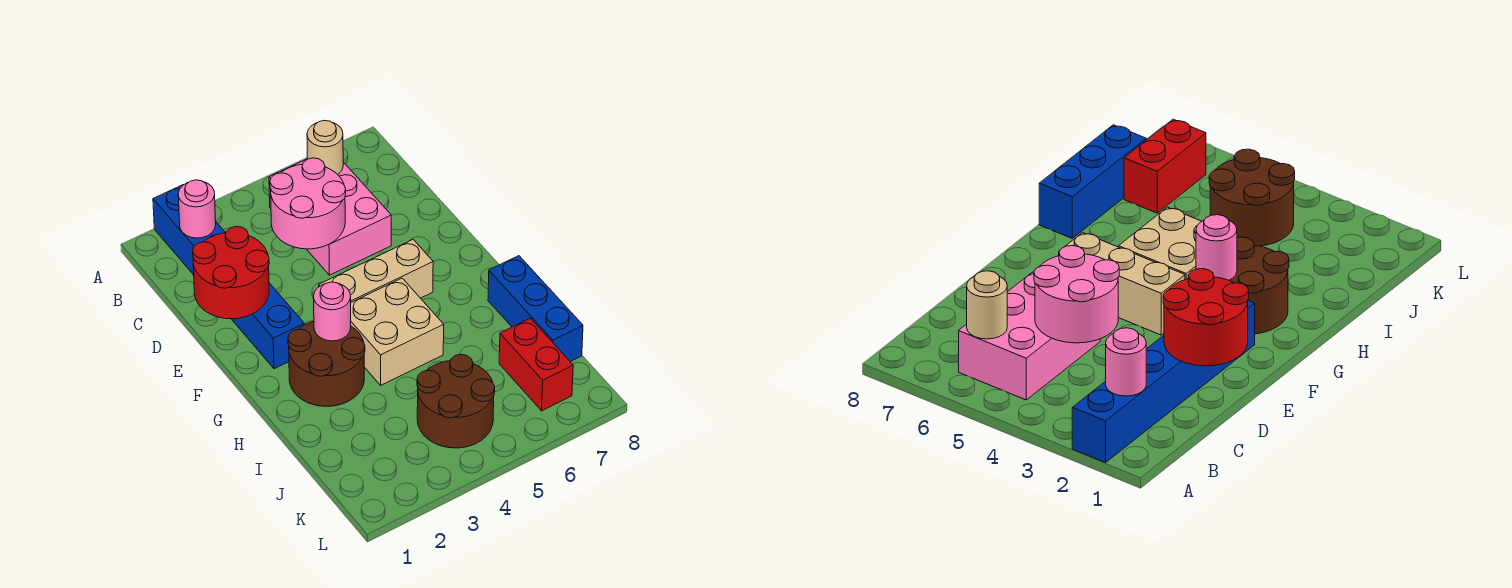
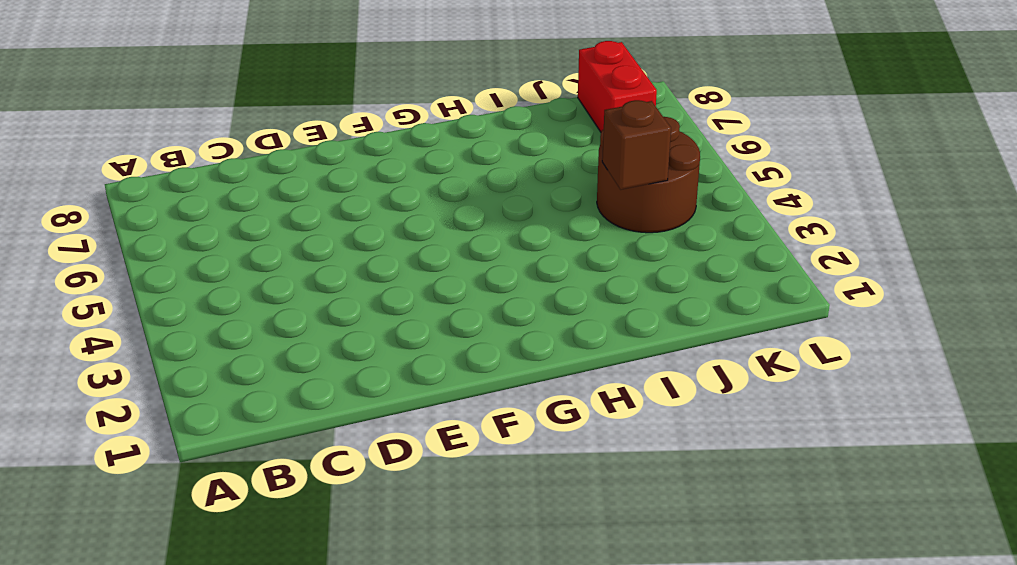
brown 1x1 brick [602,100,671,190] -> none
red 1x2 brick [578,41,657,132] -> red 1x2 brick turned to [499,318,573,411]
none -> blue 1x6 brick [153,185,304,369]
none -> pink 2x3 brick [269,159,391,275]
none -> tan 1x3 brick [319,240,433,302]

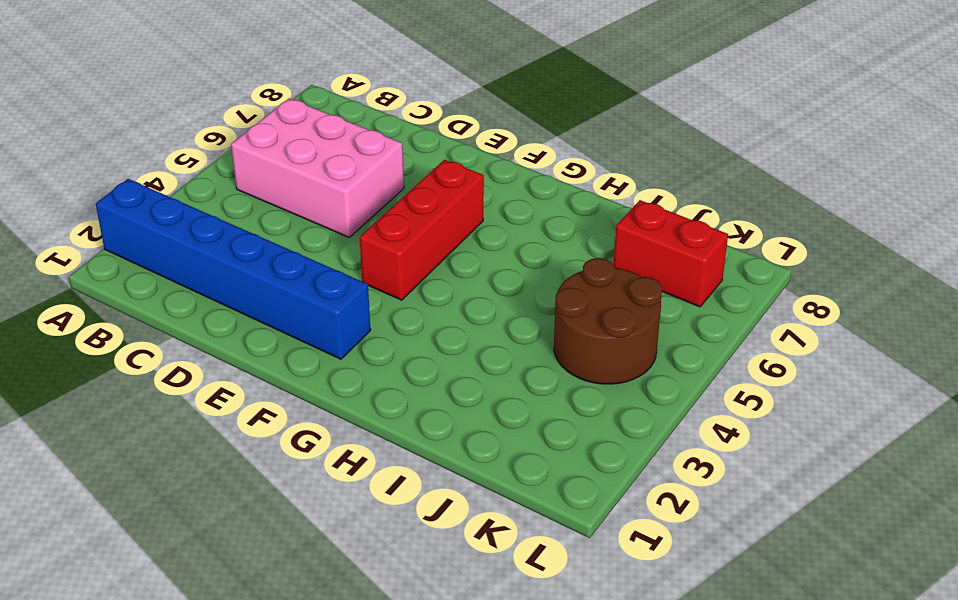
red 1x3 brick [360,160,484,300] -> tan 1x3 brick [319,240,433,302]
none -> brown 2x2 round brick [288,321,365,406]
none -> tan 2x2 brick [351,278,444,385]
none -> blue 1x3 brick [488,256,583,362]

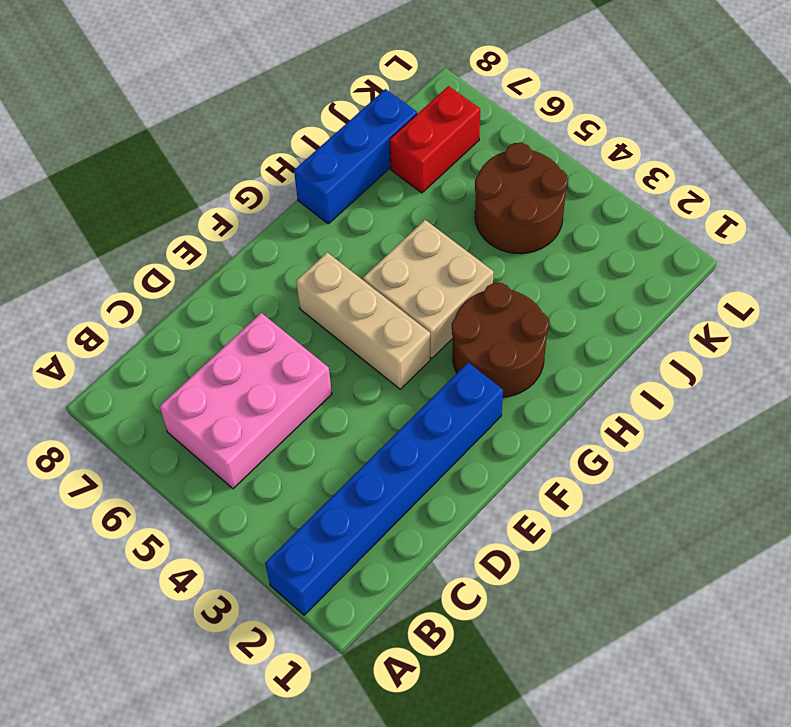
none -> pink 1x1 round brick [178,180,216,238]
none -> tan 1x1 round brick [307,120,343,175]
none -> pink 2x2 round brick [270,158,346,249]

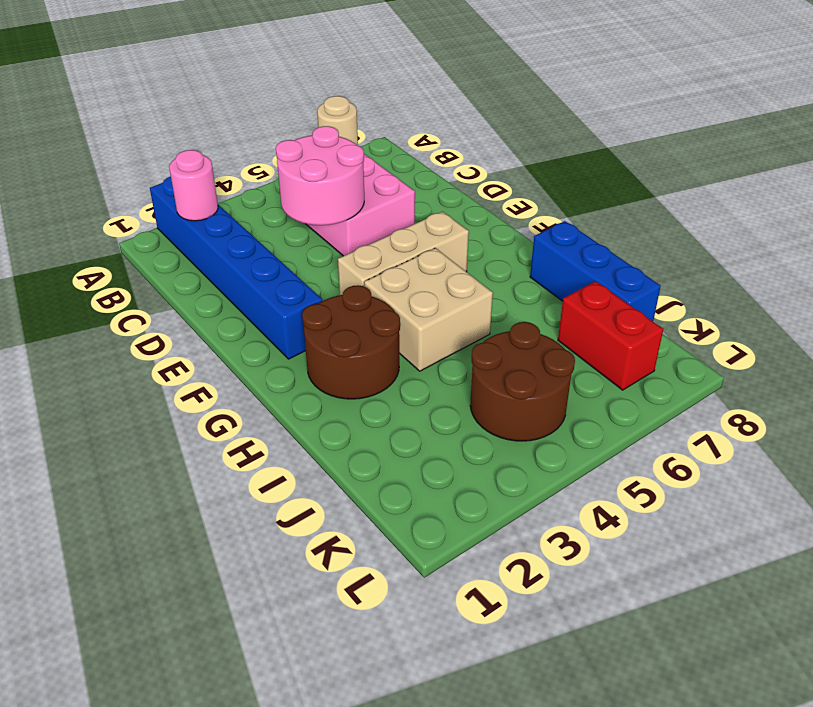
none -> red 2x2 round brick [193,227,269,319]
none -> pink 1x1 round brick [314,282,351,341]

